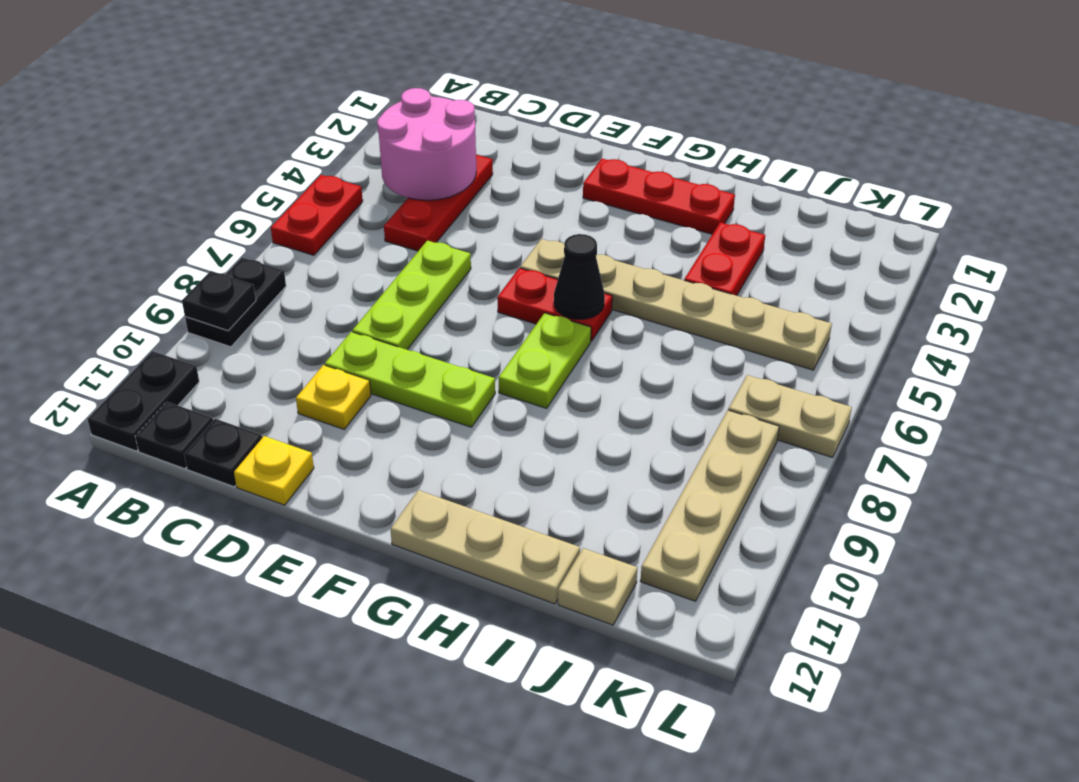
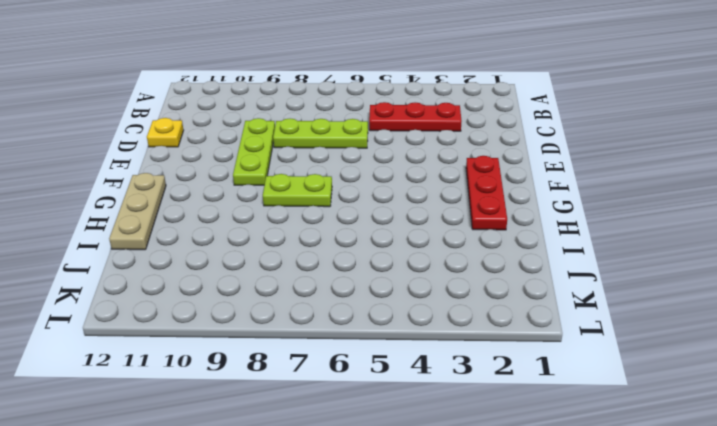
none -> red 1x2 plate [271,175,363,255]
none -> black 1x2 plate [185,258,286,347]
none -> black 1x2 plate [87,351,199,451]

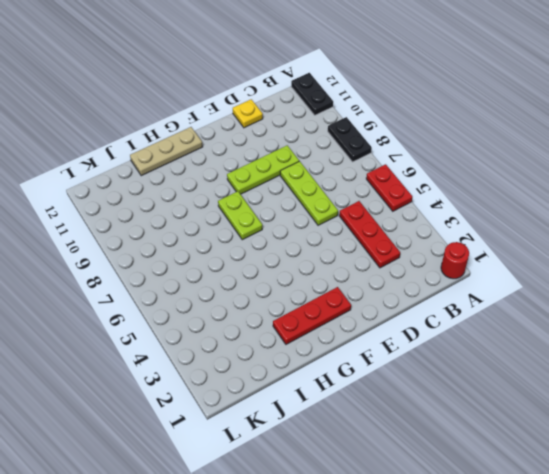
red 1x1 round brick [441,242,469,279] -> none
none -> black 1x1 plate [135,402,213,469]
none -> black 1x1 plate [184,419,262,487]
none -> yellow 1x1 plate [296,365,371,429]

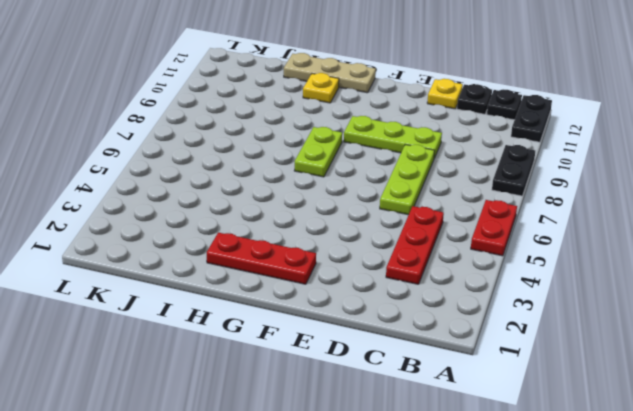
yellow 1x1 plate [303,73,339,103] -> yellow 1x1 plate moved to [296,365,371,429]
none -> tan 1x6 plate [520,239,832,370]
none -> red 1x2 plate [497,268,612,341]
none -> red 1x2 plate [684,222,765,296]

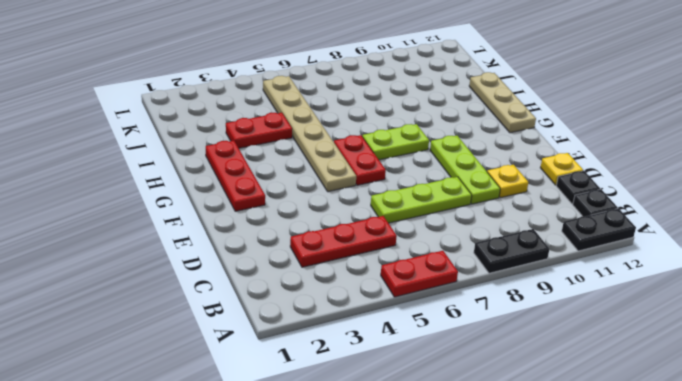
none -> tan 1x1 plate [558,548,637,625]
none -> tan 1x2 plate [728,375,852,457]
none -> tan 1x4 plate [640,410,779,601]

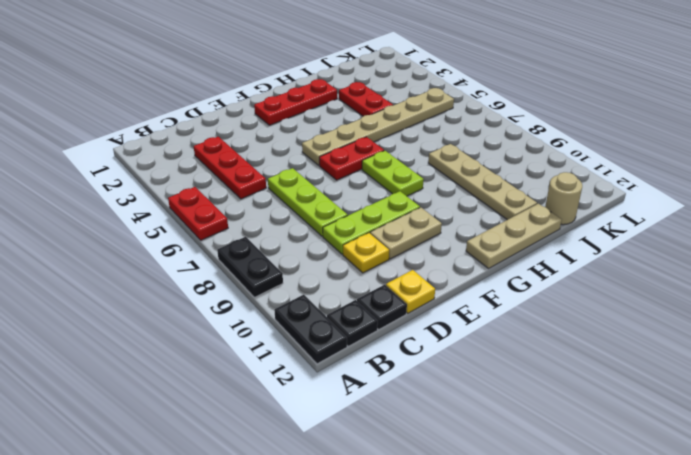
tan 1x2 plate [370,207,442,259] -> tan 1x2 plate moved to [728,375,852,457]
tan 1x4 plate [428,144,537,220] -> tan 1x4 plate moved to [640,410,779,601]
tan 1x1 round brick [545,172,582,225] -> tan 1x1 plate [558,548,637,625]
none -> black 1x1 plate [182,271,256,331]
none -> pink 2x2 round brick [377,88,476,200]
none -> black 1x1 cone [554,234,605,319]

